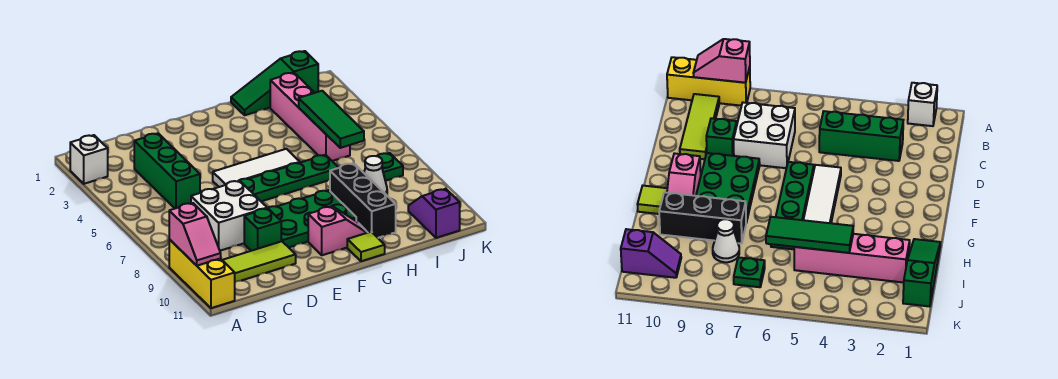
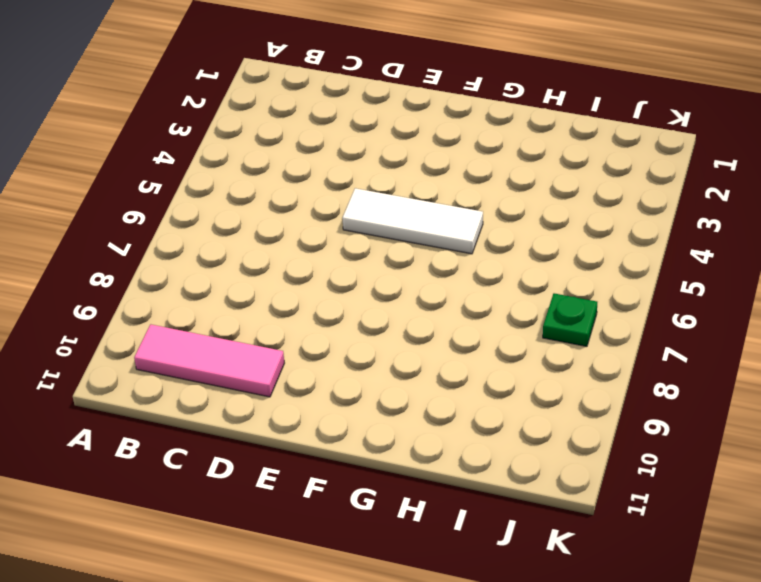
pink 1x3 tile [134,324,284,397] -> lime 1x3 tile [222,241,296,282]
none -> white 1x1 brick [70,135,108,184]
none -> yellow 1x3 brick [169,239,235,308]
none -> green 1x3 brick [134,133,200,208]

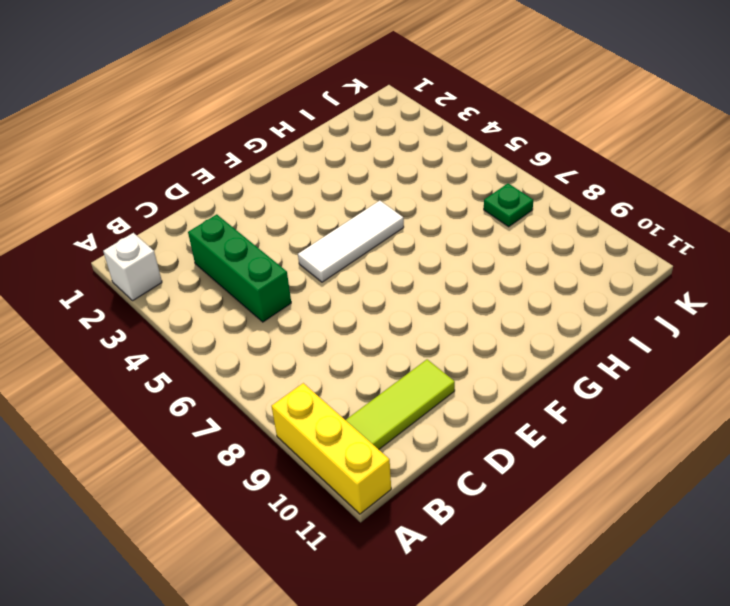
none -> white 2x2 brick [191,181,267,251]
none -> green 1x1 brick [244,208,281,251]
none -> green 1x4 plate [239,155,339,201]

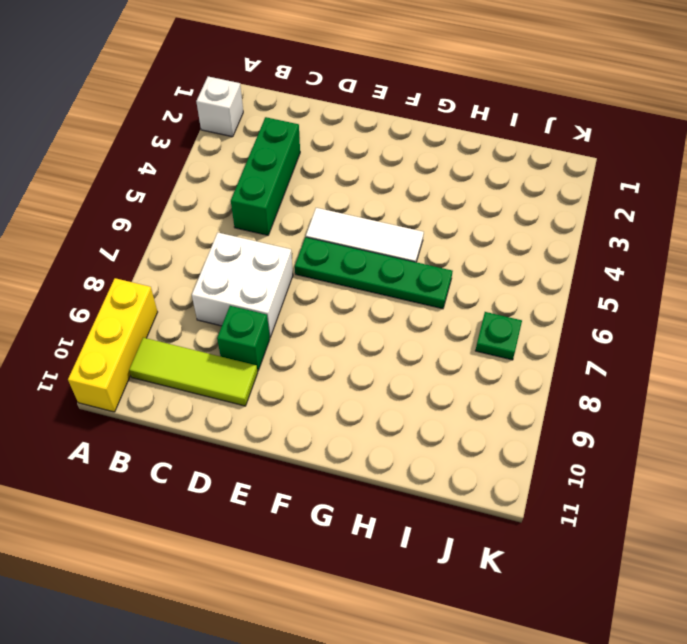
none -> green 2x3 plate [268,190,356,247]
none -> pink 1x2 slope [308,206,368,255]
none -> lime 1x1 tile [347,232,385,261]

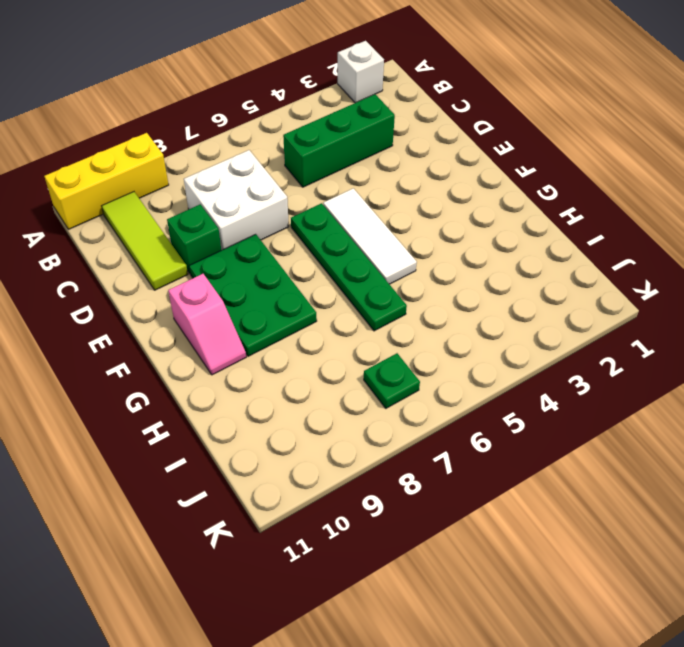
none -> lime 1x1 tile [347,232,385,261]
none -> green 1x3 slope [231,51,318,115]
none -> black 1x3 brick [330,163,396,238]

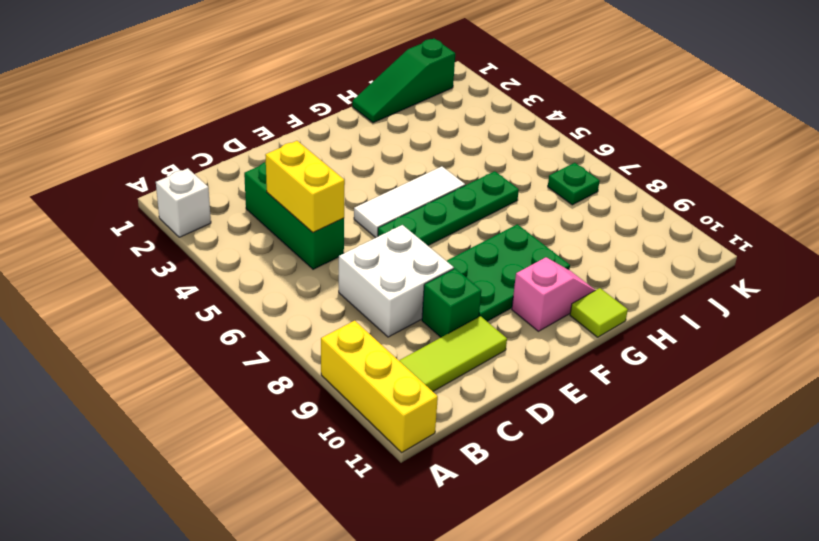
yellow 1x2 brick [265,141,345,233] -> none
none -> black 1x3 brick [330,163,396,238]
none -> pink 1x4 brick [270,73,350,161]
none -> white 1x1 cone [364,156,387,195]

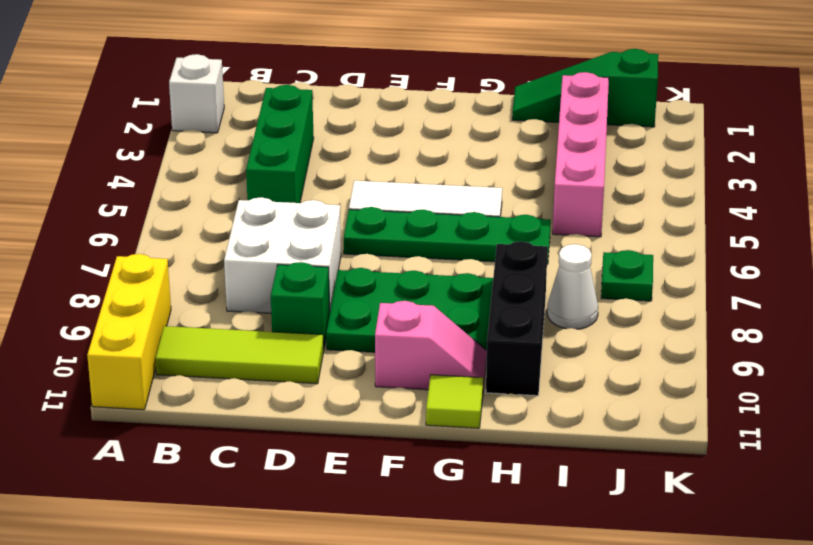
none -> purple 1x2 slope [408,189,460,238]
none -> pink 1x2 slope [169,203,221,266]
none -> green 1x3 tile [299,91,364,148]

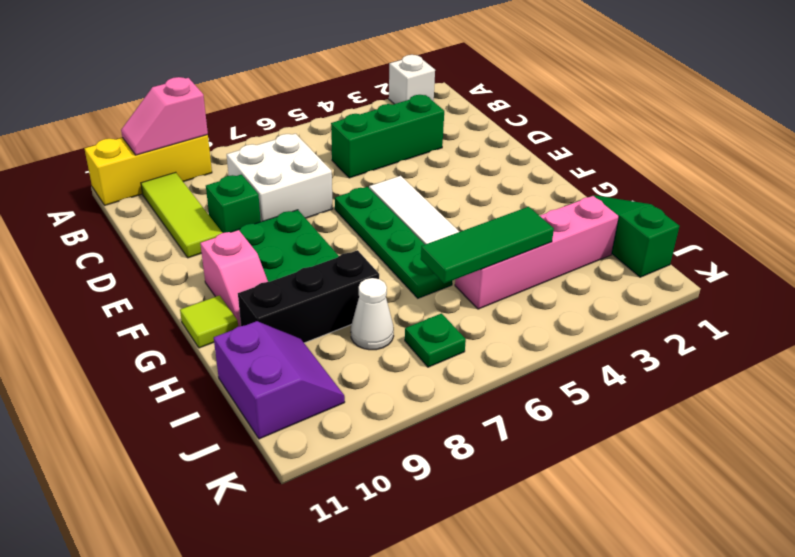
purple 2x2 slope [214,321,345,439] -> purple 1x2 slope [408,189,460,238]

